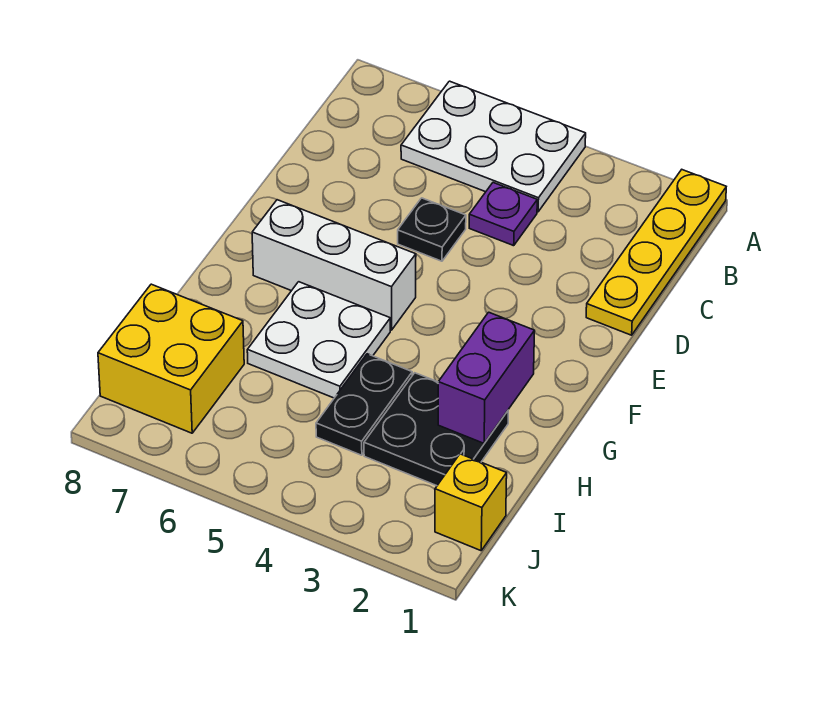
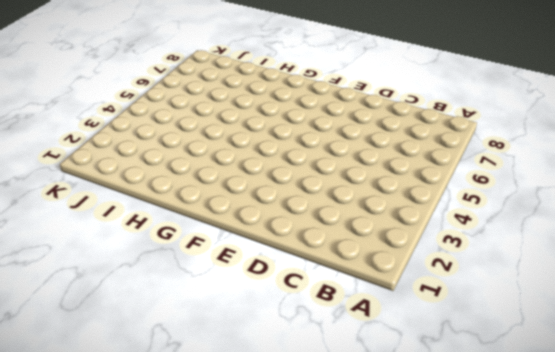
none -> yellow 1x4 plate [586,170,726,335]
none -> white 2x3 plate [401,81,586,212]

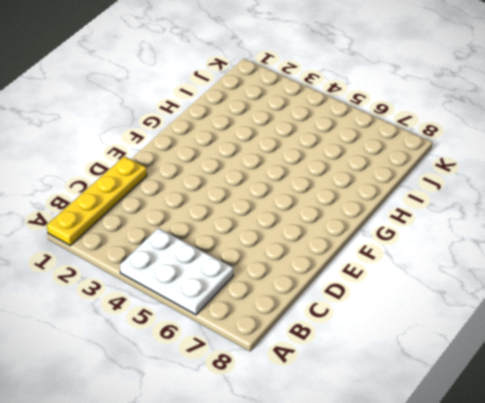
none -> purple 1x1 plate [469,183,537,246]
none -> black 1x1 plate [398,198,466,261]

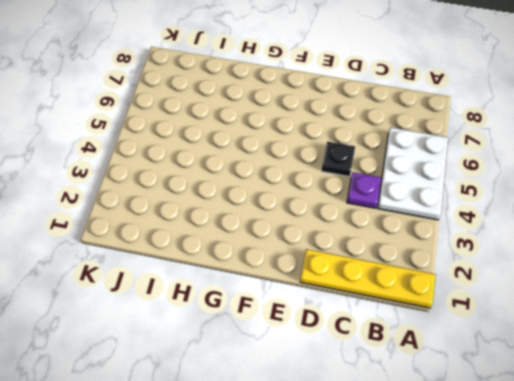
none -> white 1x3 brick [252,200,416,330]
none -> white 2x2 plate [247,282,390,398]

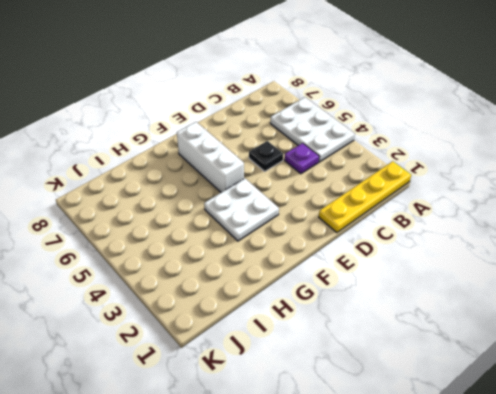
white 2x2 plate [204,178,279,241] -> white 2x2 plate moved to [247,282,390,398]
none -> black 2x2 plate [364,373,508,486]
none -> black 1x2 plate [316,354,412,455]

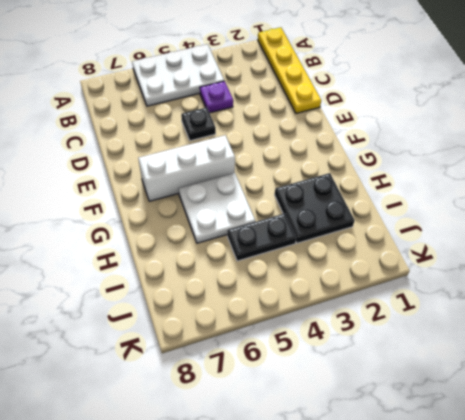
black 1x2 plate [227,213,296,261] -> black 1x2 plate turned to [316,354,412,455]
none -> yellow 2x2 brick [98,284,244,433]
none -> yellow 1x1 brick [435,454,507,551]

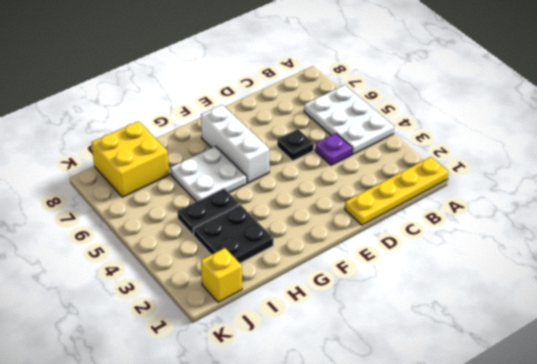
none -> purple 1x2 brick [438,312,535,443]

